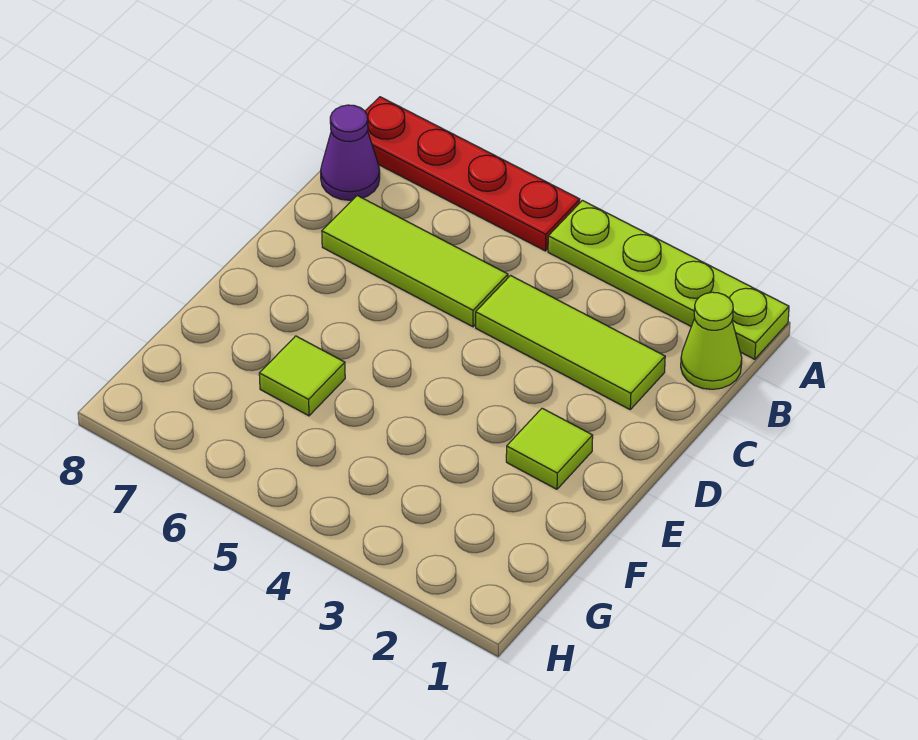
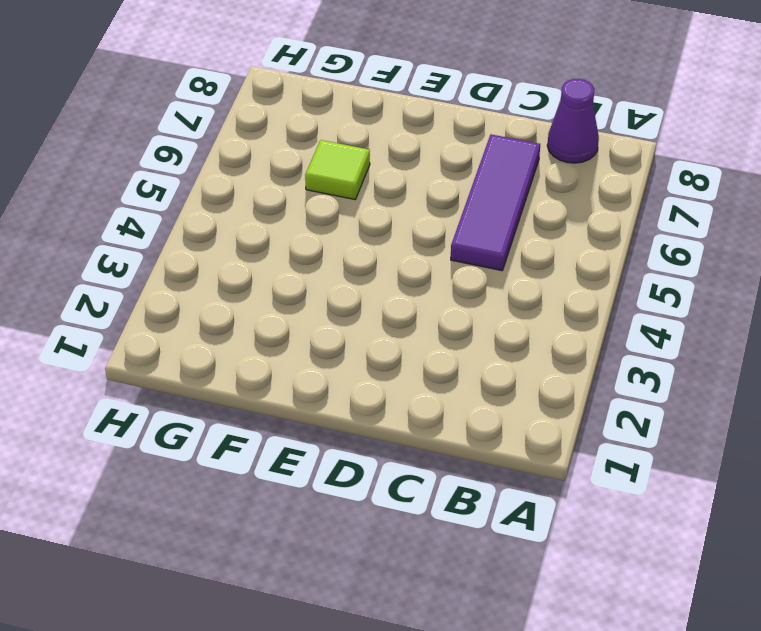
purple 1x3 tile [451,134,540,271] -> lime 1x3 tile [322,196,508,327]
none -> lime 1x4 plate [548,200,789,359]
none -> red 1x4 plate [365,97,580,251]

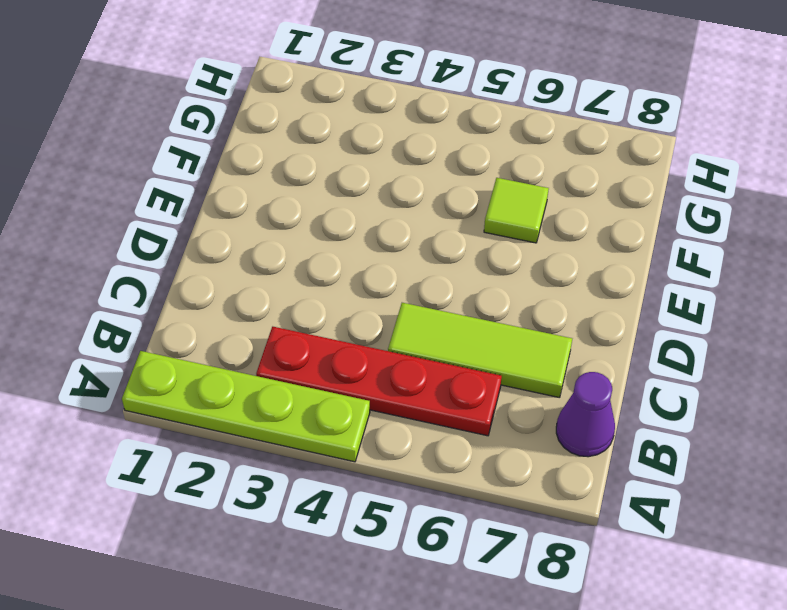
red 1x4 plate [256,327,502,436] -> red 1x4 plate moved to [365,97,580,251]
none -> lime 1x1 cone [681,292,742,389]
none -> lime 1x3 tile [476,276,665,409]

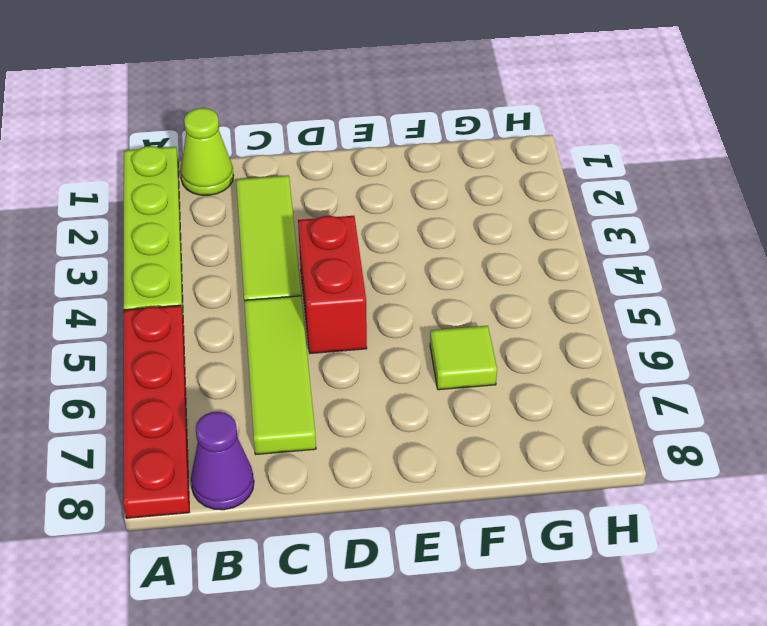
red 1x2 brick [298,216,367,353] -> none
none -> lime 1x1 tile [506,408,593,489]

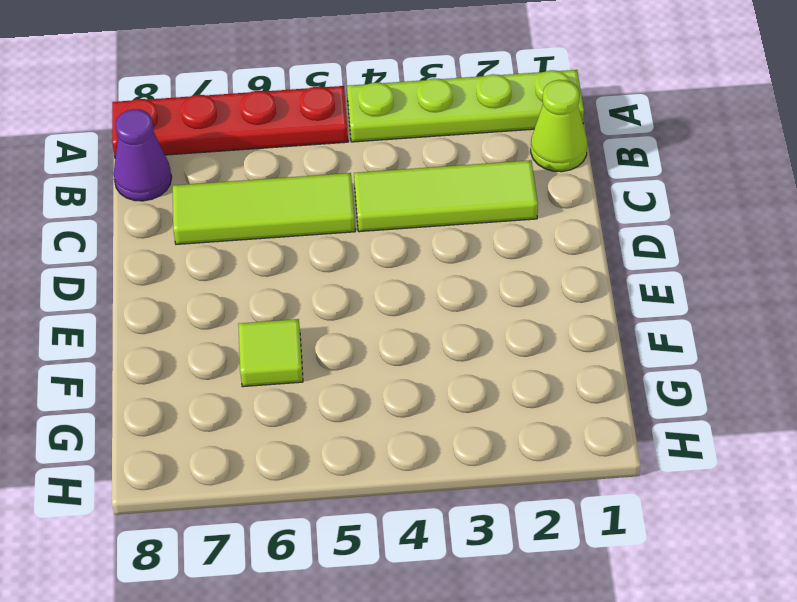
none -> lime 1x1 tile [506,408,593,489]

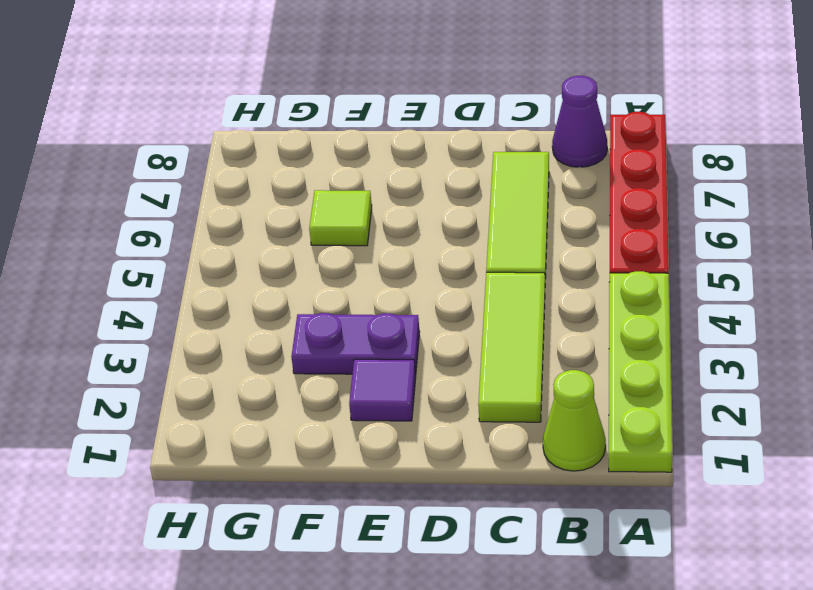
purple 1x1 tile [349,359,416,421] -> lime 1x1 tile [506,408,593,489]
purple 1x2 plate [291,313,420,374] -> none

